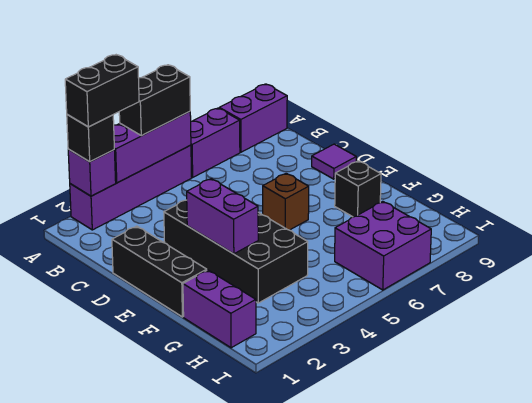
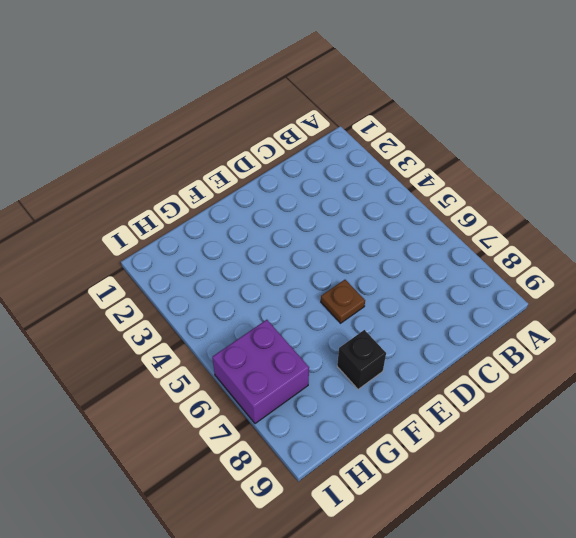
brown 1x1 plate [321,280,365,323] -> brown 1x1 brick [263,173,309,230]
none -> purple 1x4 brick [70,145,192,230]
none -> purple 1x2 brick [191,108,240,177]
none -> purple 1x2 brick [219,84,287,152]

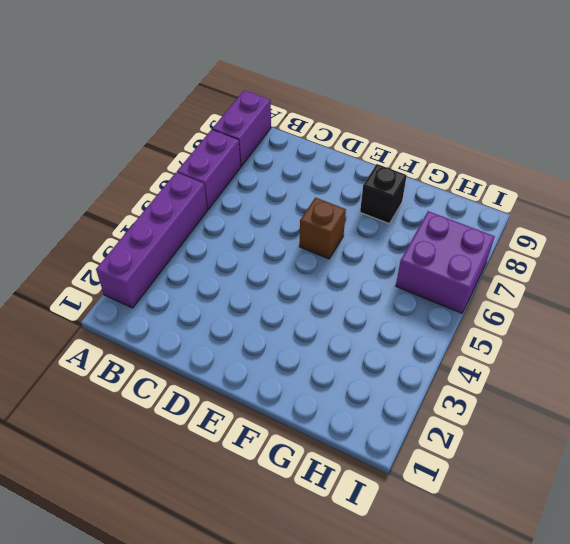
none -> black 1x3 brick [112,226,207,317]
none -> black 2x4 brick [164,200,308,303]
none -> purple 1x1 tile [312,144,356,179]

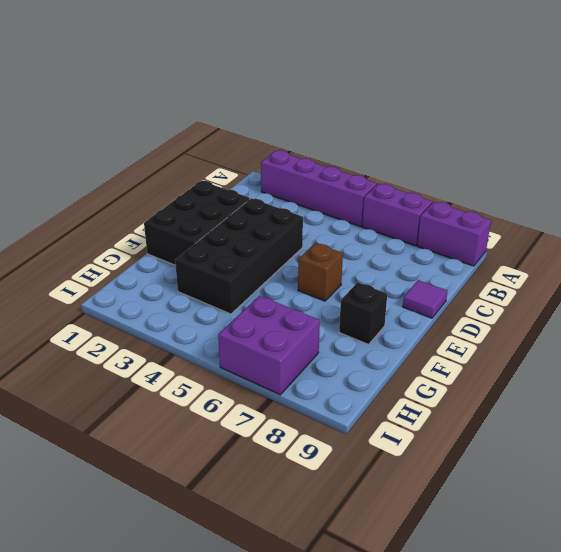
black 2x3 brick [144,181,250,265] -> black 1x3 brick [112,226,207,317]
none -> purple 1x2 brick [183,270,256,348]
none -> purple 1x1 brick [68,149,116,196]
none -> purple 1x3 brick [114,112,191,183]

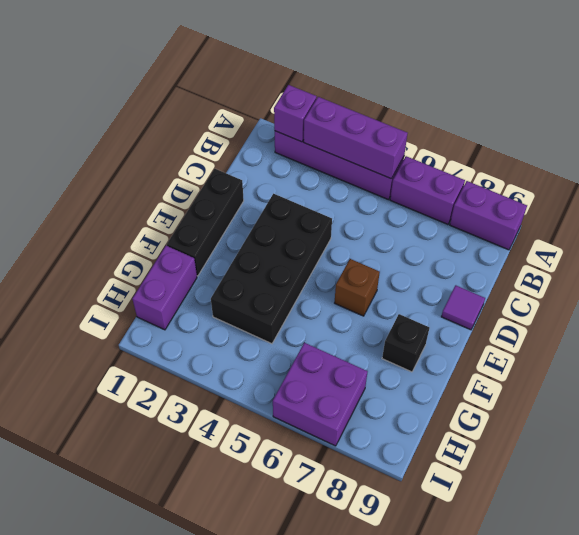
none -> purple 1x2 brick [187,179,258,254]
none -> black 1x1 brick [67,115,114,162]
none -> black 1x2 brick [119,65,190,136]

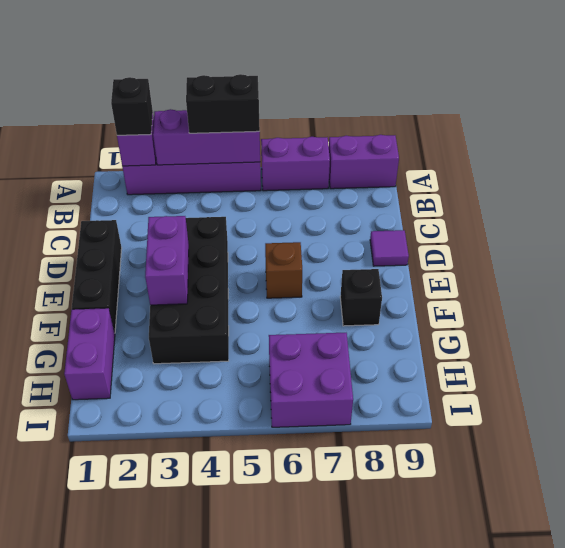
none -> black 1x2 brick [65,55,139,127]

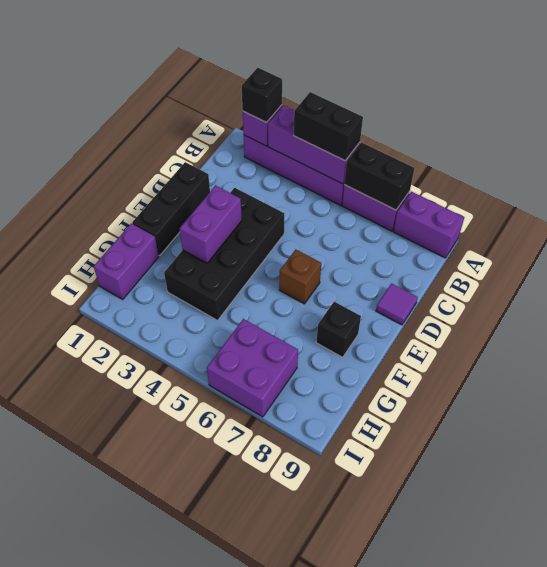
black 1x2 brick [344,143,415,210] -> black 1x2 brick moved to [65,55,139,127]

